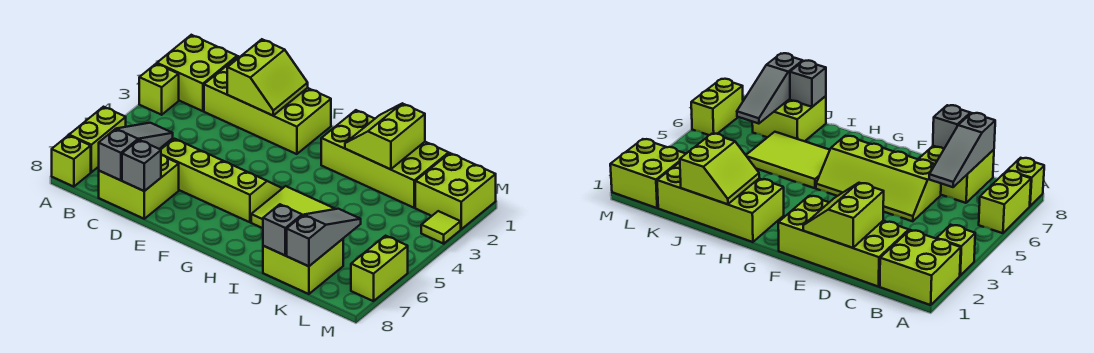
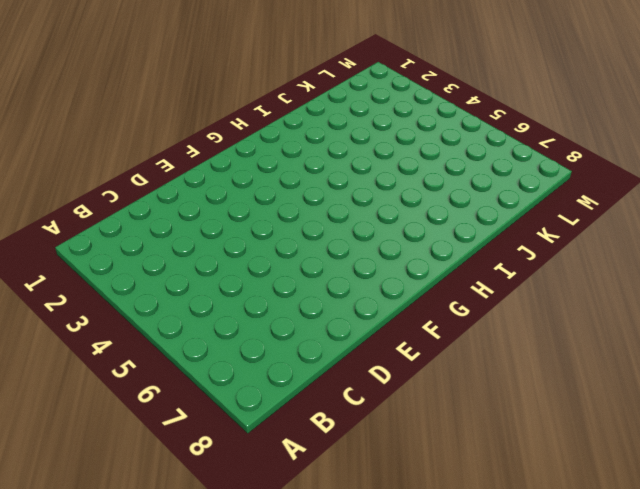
none -> lime 2x2 brick [157,35,237,111]
none -> lime 1x1 brick [139,64,179,115]
none -> lime 1x2 brick [69,107,126,172]

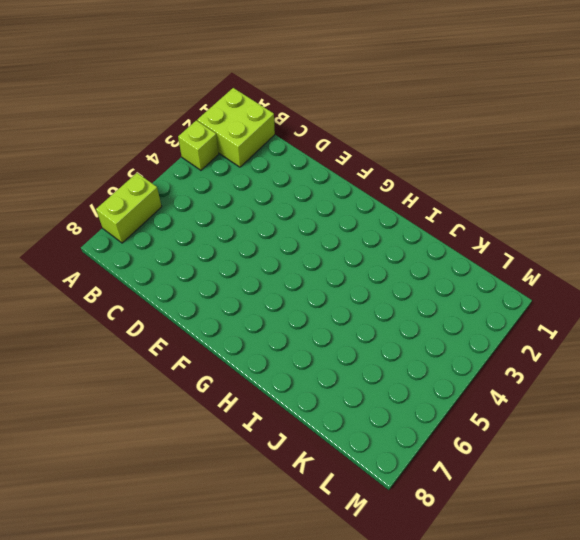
none -> lime 1x1 brick [52,135,91,187]
none -> lime 2x4 brick [204,56,331,154]
none -> lime 2x2 brick [99,155,179,219]

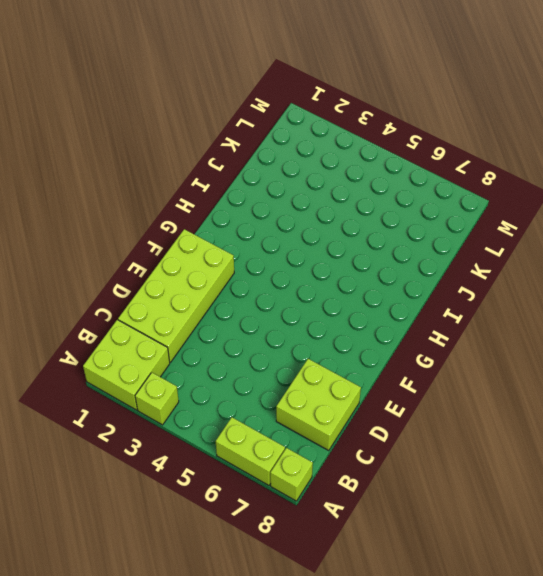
none -> lime 2x4 slope [161,139,282,222]
none -> lime 2x4 brick [321,110,449,208]
none -> lime 2x3 tile [251,186,335,228]

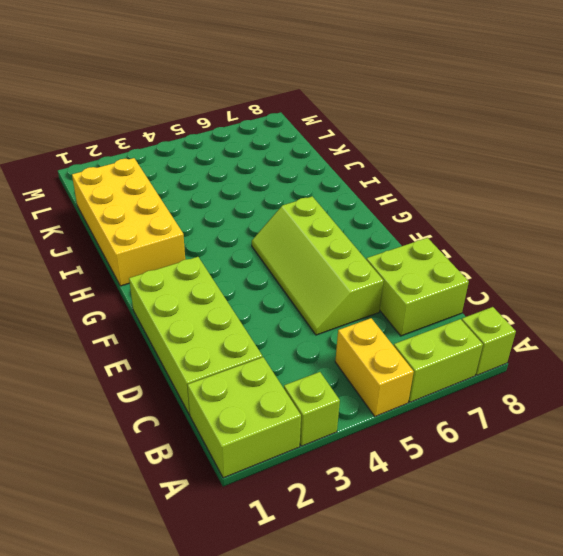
yellow 1x2 brick [335,318,414,416] -> none
yellow 2x4 brick [72,158,185,286] -> lime 2x4 brick [321,110,449,208]
none -> lime 2x3 tile [251,186,335,228]
none -> lime 2x2 brick [263,239,343,294]
none -> lime 2x2 brick [415,153,496,229]

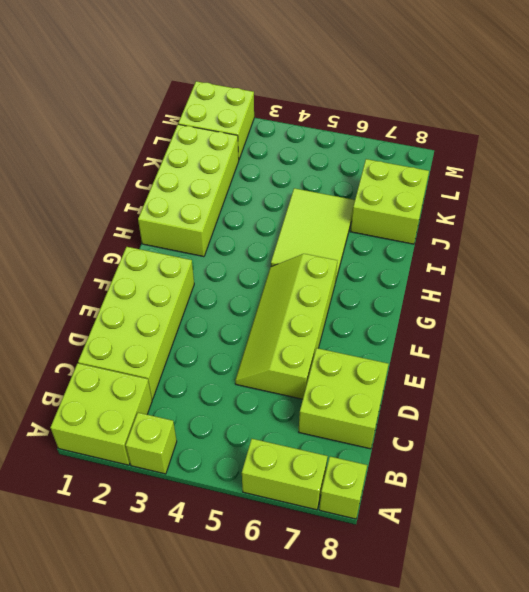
none -> lime 1x1 tile [421,211,461,244]
none -> lime 1x2 brick [351,236,408,301]
none -> grey 1x3 slope [99,123,173,180]

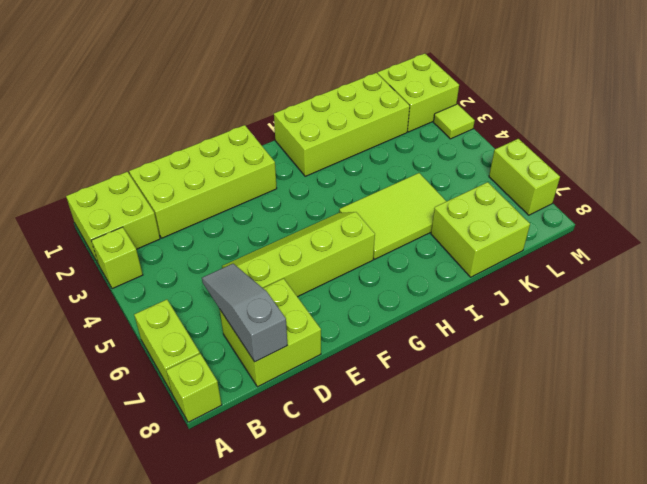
none -> lime 2x2 slope [227,39,308,115]
none -> grey 1x1 brick [122,140,161,191]
none -> lime 2x2 slope [345,103,425,169]

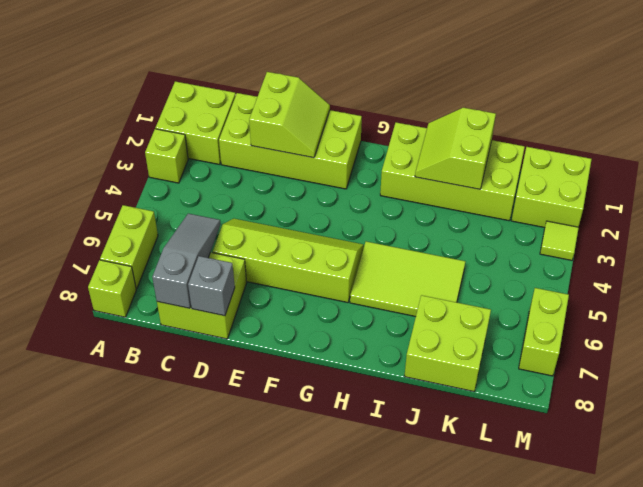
none -> grey 1x1 brick [263,204,302,256]
none -> grey 1x3 slope [287,209,361,266]

